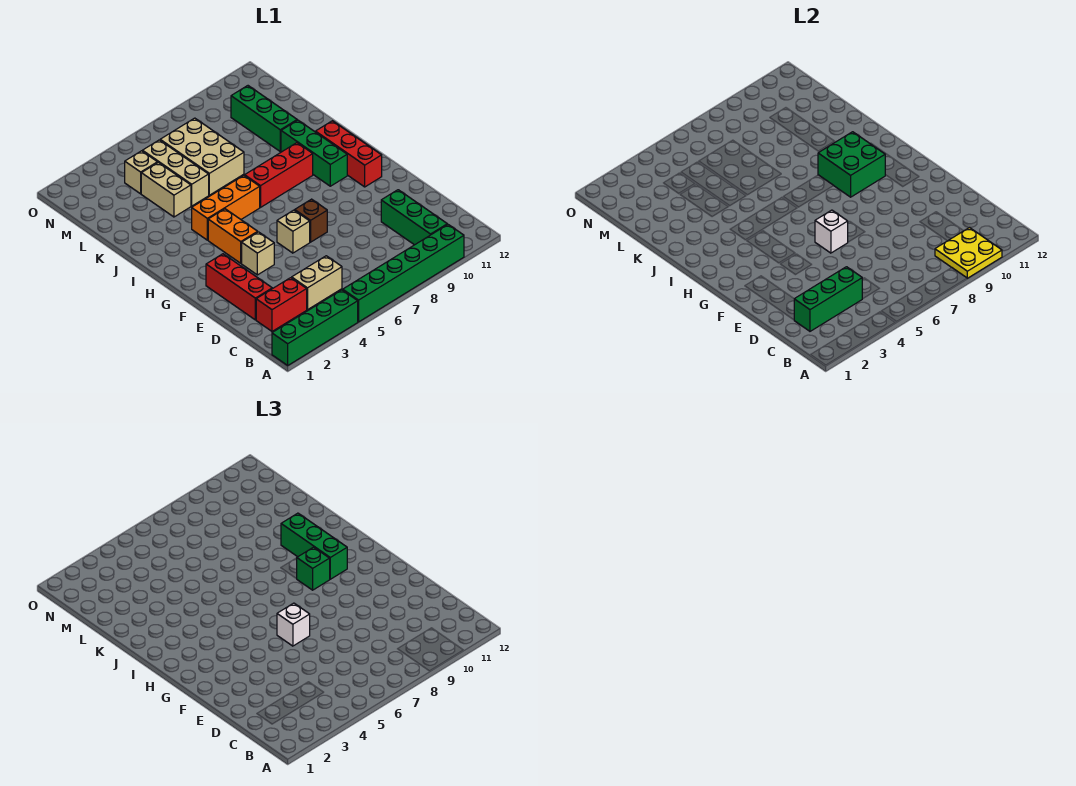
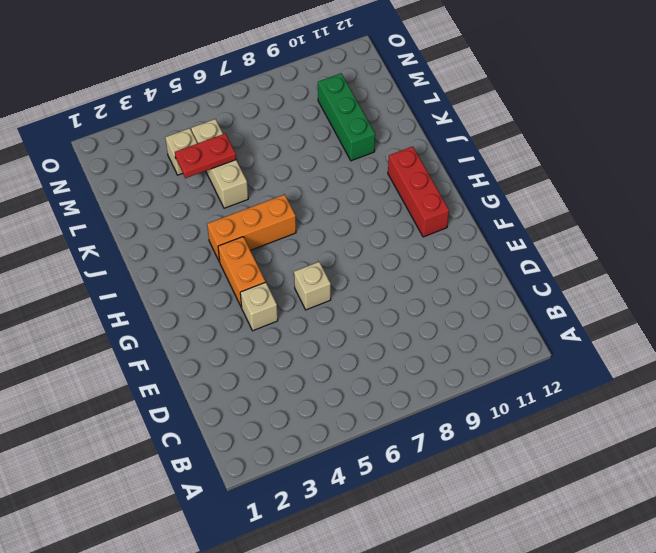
red 1x2 plate [175,134,236,178] -> none
none -> green 1x4 brick [272,290,358,365]
none -> green 1x6 brick [343,225,464,322]
none -> green 1x3 brick [381,190,447,245]

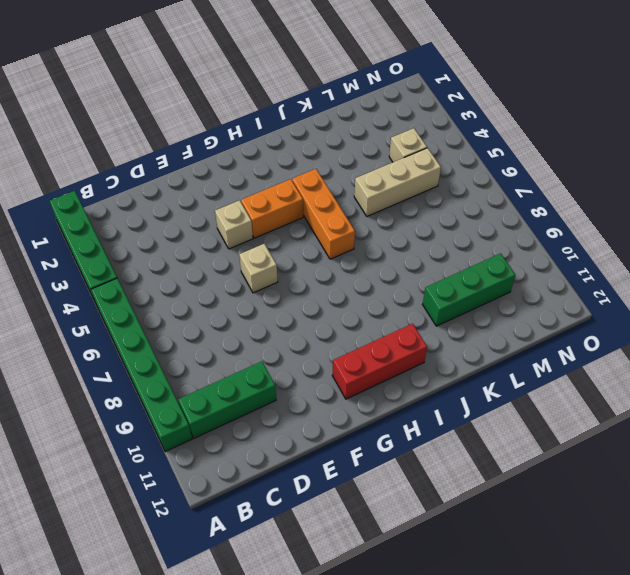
none -> red 1x2 brick [256,278,307,331]
none -> tan 1x2 brick [292,256,342,310]
none -> red 1x3 brick [206,254,272,320]

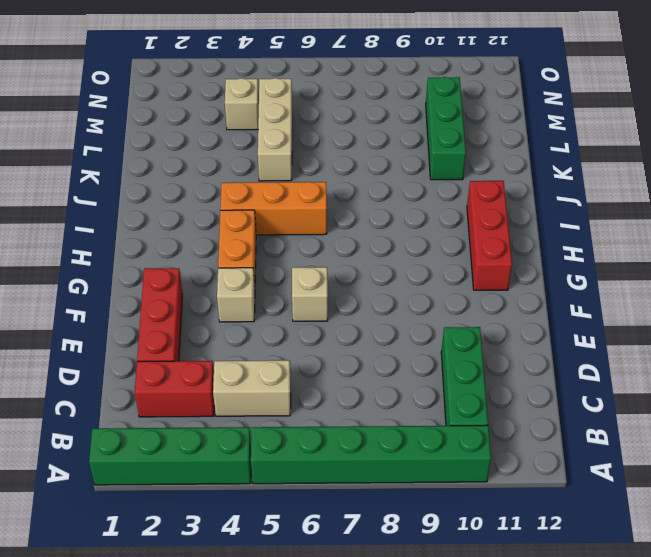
none -> brown 1x1 brick [295,199,327,242]
none -> green 1x3 brick [281,120,347,186]
none -> red 1x3 brick [245,143,313,207]

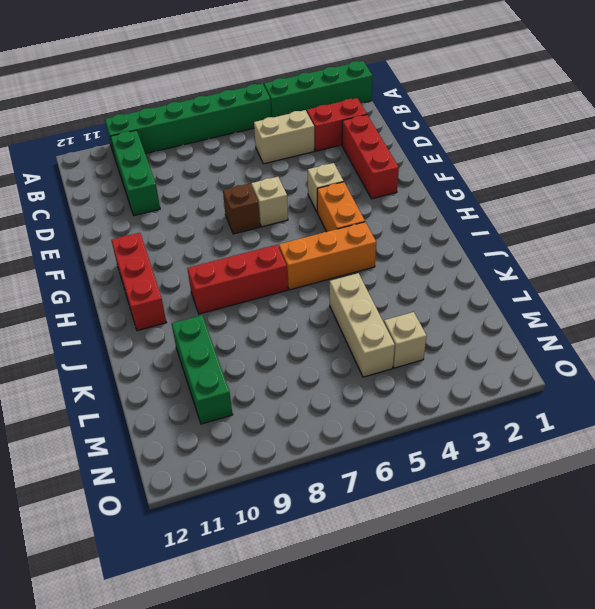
none -> green 1x3 brick [281,120,347,186]
none -> tan 1x2 brick [141,162,191,217]
none -> tan 2x3 brick [160,118,244,195]

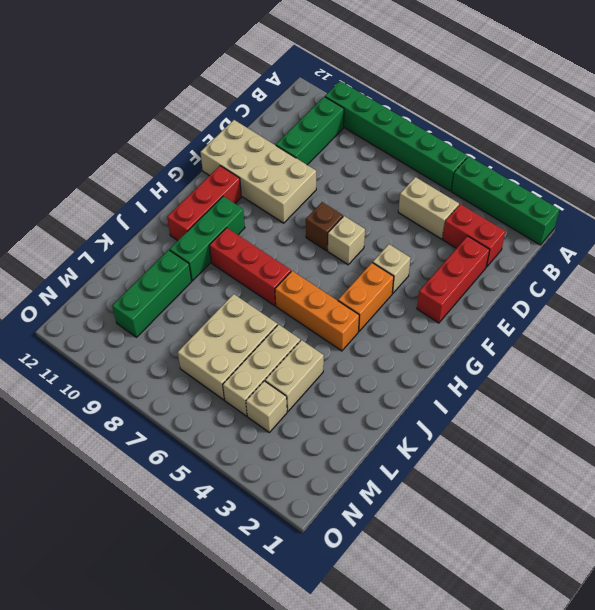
tan 2x4 brick [200,120,316,223] -> none
none -> yellow 2x2 plate [935,227,1002,278]
none -> green 1x3 brick [794,267,862,331]
none -> white 1x1 brick [815,210,848,253]

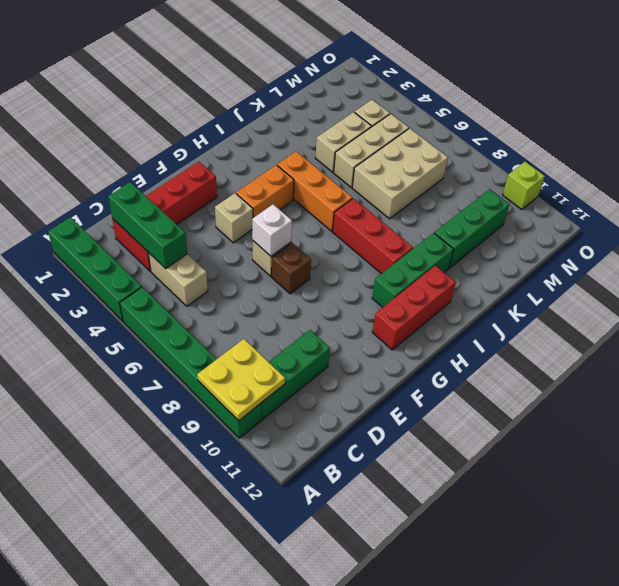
lime 1x1 brick [503,162,545,210] -> none
none -> green 2x2 brick [818,132,885,197]
none -> white 1x1 brick [277,603,310,646]
none -> green 1x1 brick [297,547,330,590]

